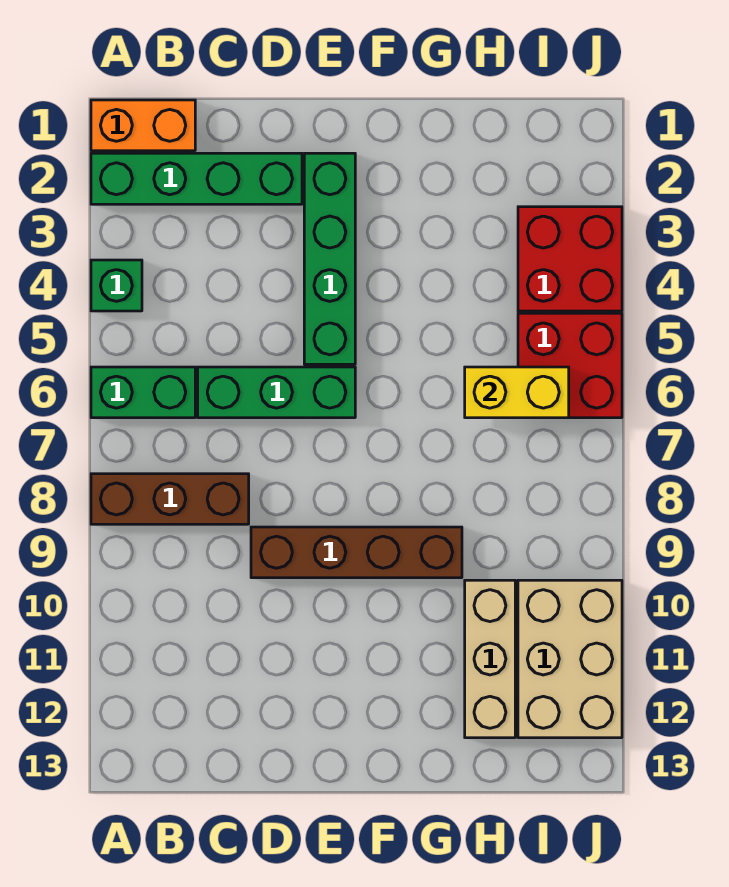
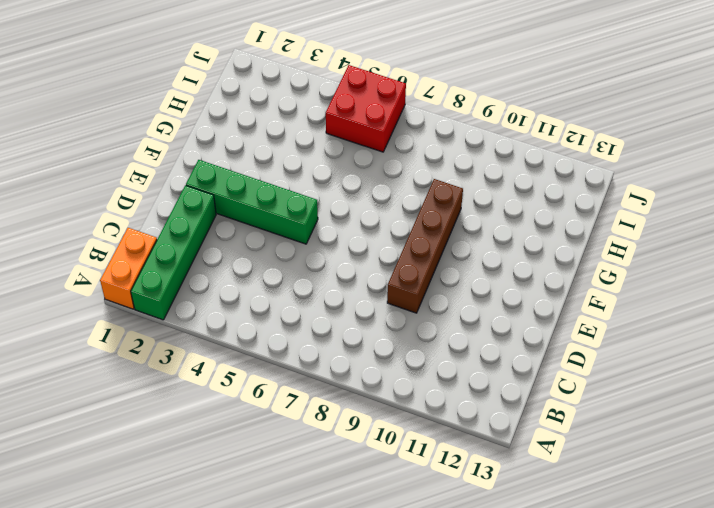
none -> green 1x1 brick [91,260,142,311]
none -> green 1x2 brick [91,367,195,418]
none -> brown 1x3 brick [91,474,249,524]

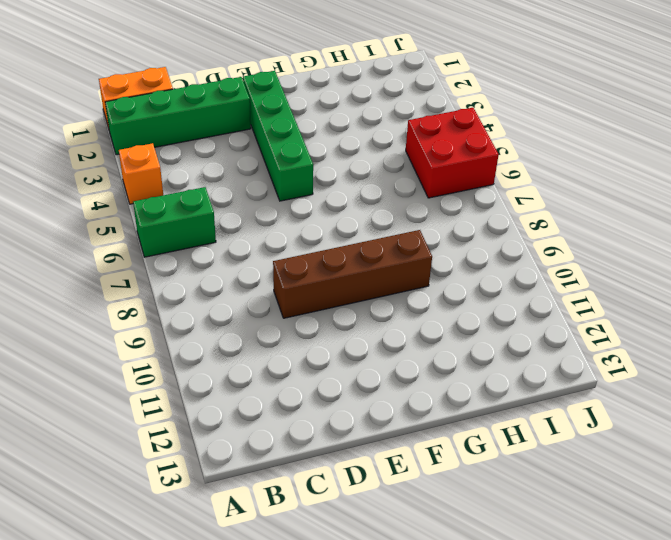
orange 1x1 brick [119,143,163,204] -> green 1x1 brick [91,260,142,311]
none -> brown 1x3 brick [91,474,249,524]
none -> green 1x3 brick [198,367,355,418]
none -> tan 1x3 brick [465,580,515,738]

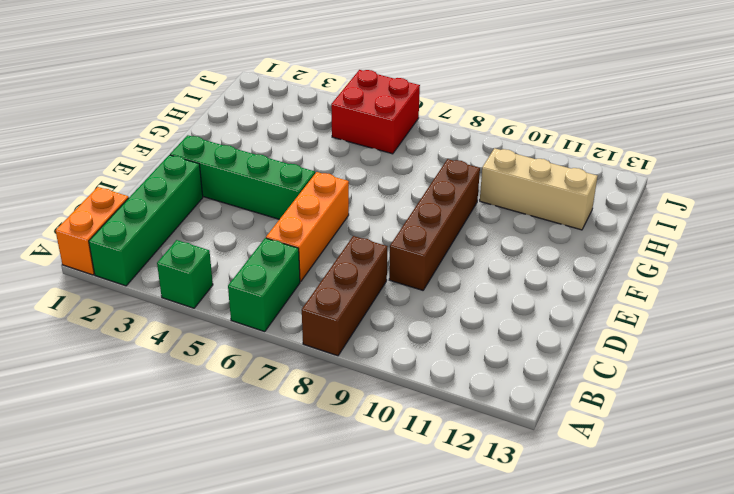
orange 1x3 brick [266,172,349,282] -> green 1x3 brick [198,367,355,418]
none -> red 2x2 brick [518,207,622,311]
none -> tan 2x3 brick [518,580,622,738]
none -> yellow 1x2 brick [465,367,569,418]

